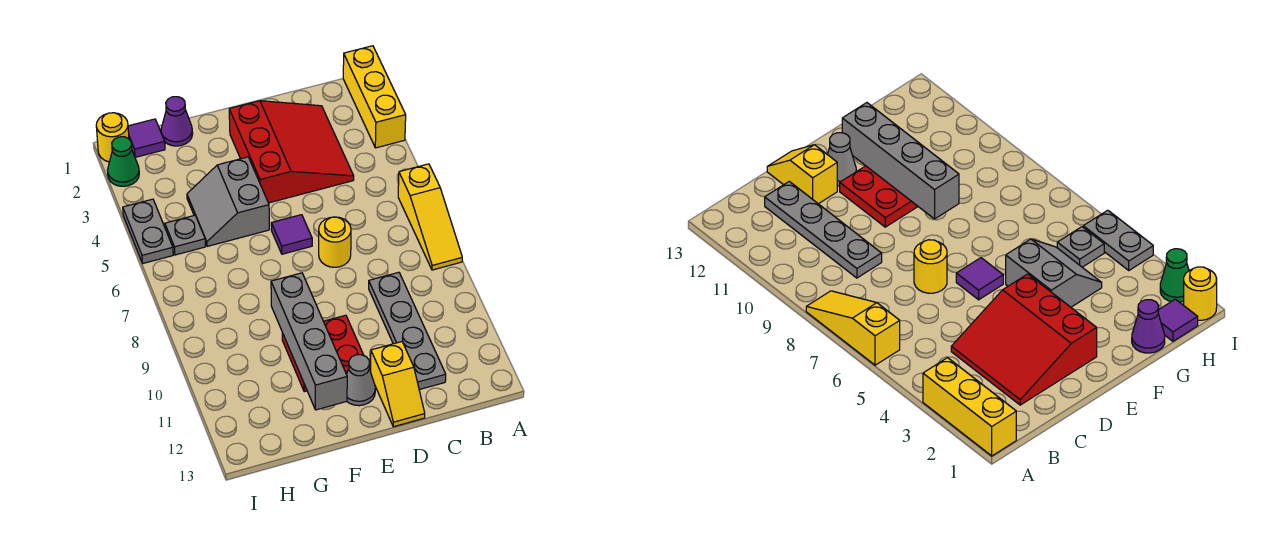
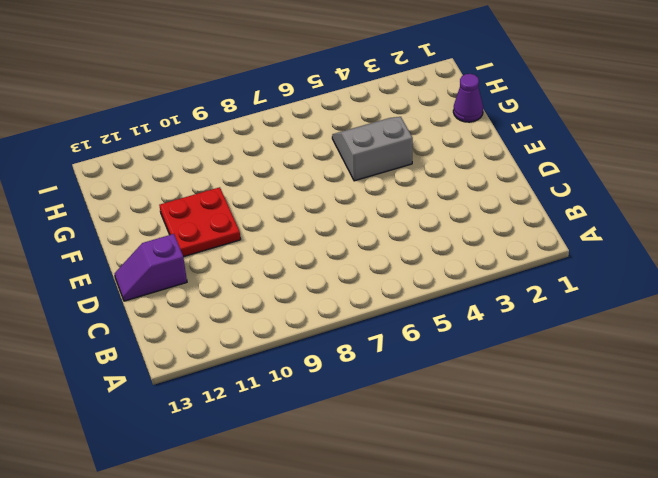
purple 1x2 slope [115,234,187,301] -> yellow 1x2 slope [370,342,425,427]
none -> yellow 1x3 brick [343,46,406,148]
none -> yellow 1x3 slope [398,164,462,270]
none -> red 3x3 slope [229,101,354,203]

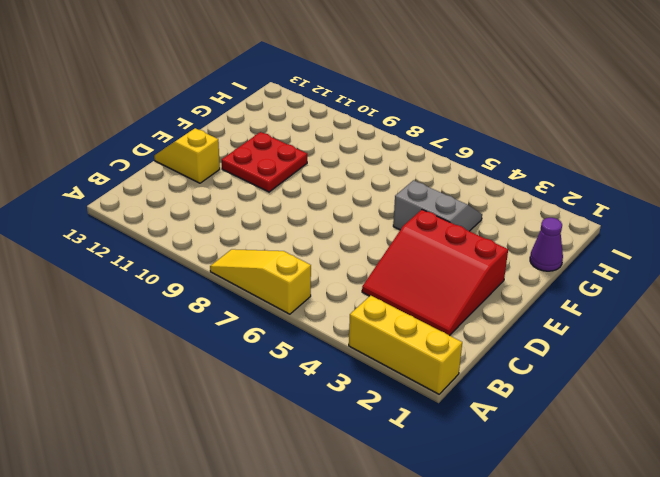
none -> grey 1x4 plate [369,272,446,390]
none -> yellow 1x1 round brick [319,217,351,267]
none -> purple 1x1 tile [271,215,312,254]

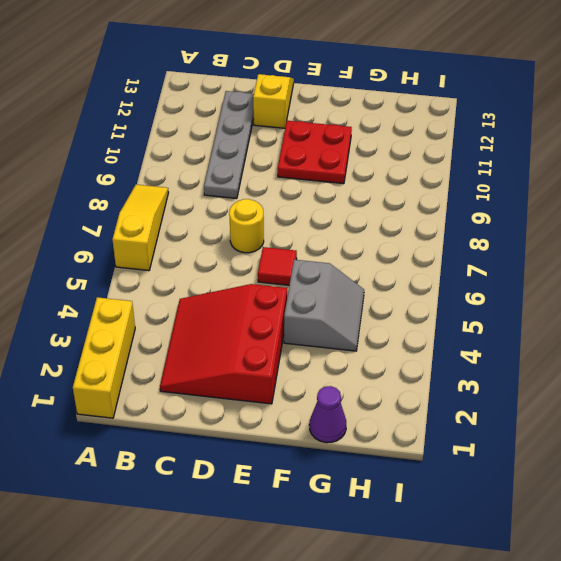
red 1x1 tile [258,247,297,285] -> purple 1x1 tile [271,215,312,254]
none -> grey 1x1 cone [347,355,375,406]
none -> purple 1x1 tile [128,119,165,157]
none -> grey 1x1 plate [165,215,205,255]

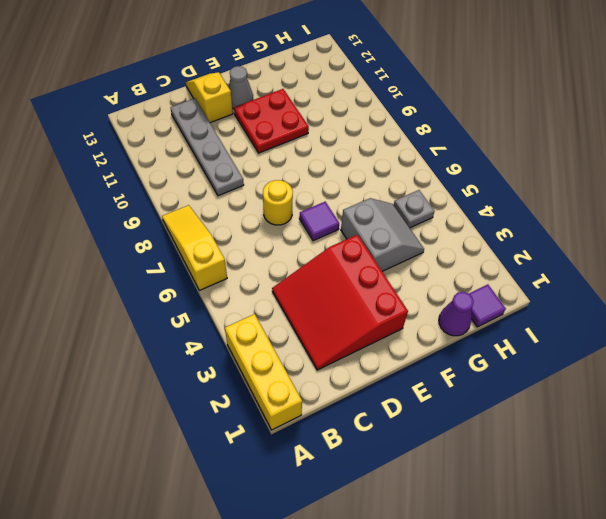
none -> yellow 1x1 round brick [96,113,129,162]
none -> green 1x1 cone [107,137,139,186]
none -> grey 1x2 plate [123,199,173,263]

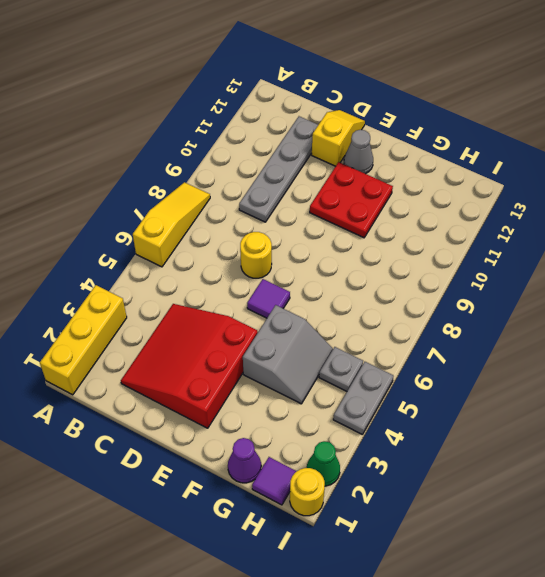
none -> grey 1x4 brick [271,273,347,410]

